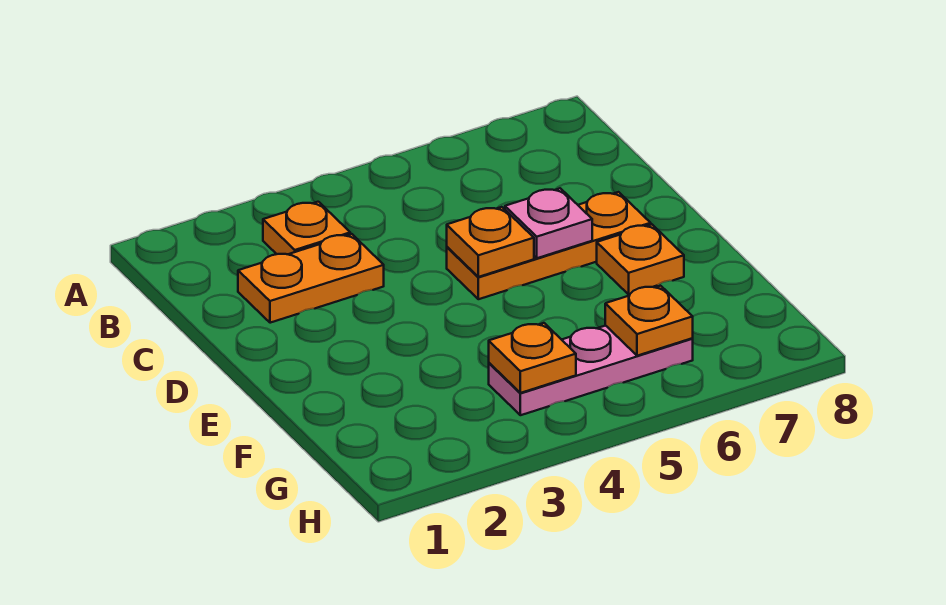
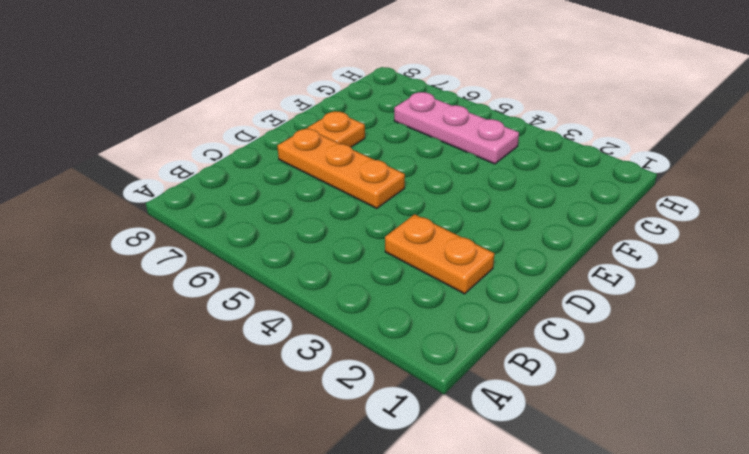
none -> orange 1x1 plate [263,202,350,254]
none -> orange 1x1 plate [447,207,534,277]

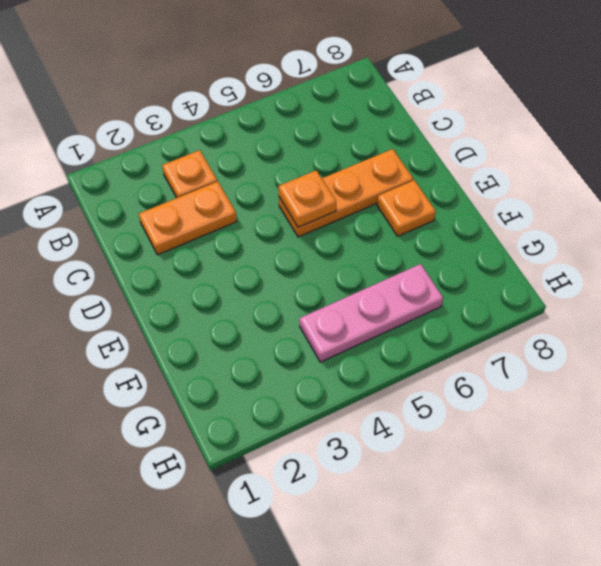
none -> pink 1x1 plate [505,188,592,258]
none -> orange 1x1 plate [489,323,576,393]

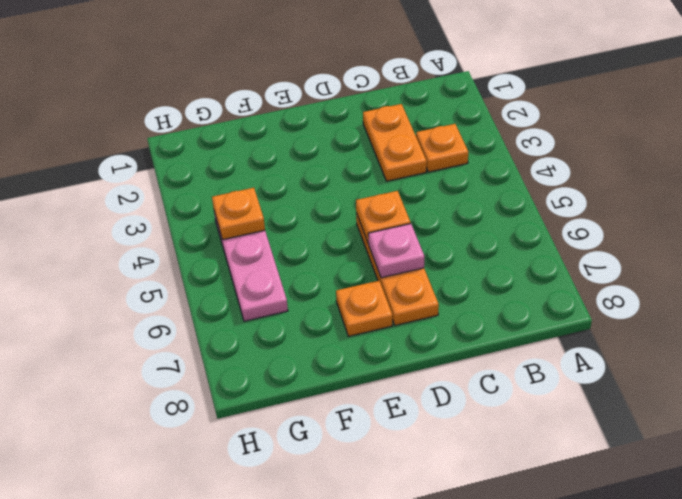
none -> orange 1x1 plate [605,286,693,356]

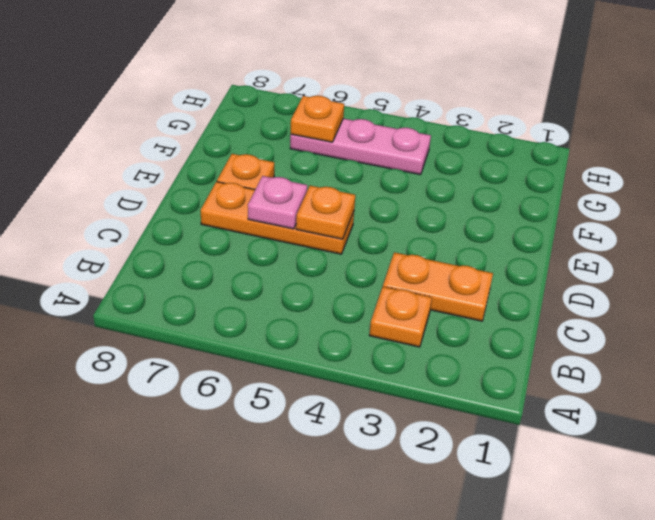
none -> orange 1x1 plate [489,323,576,393]

